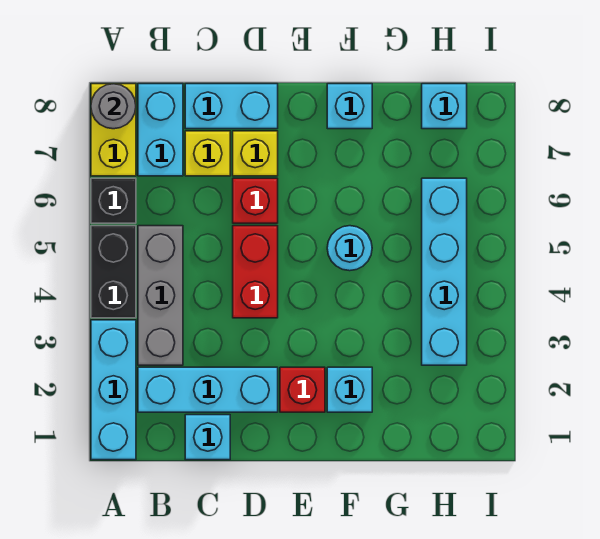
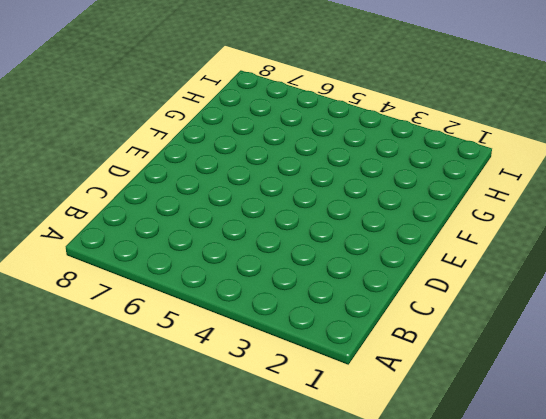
none -> cyan 1x3 brick [91,320,136,460]
none -> black 1x2 brick [91,226,136,318]
none -> black 1x1 brick [91,178,136,223]

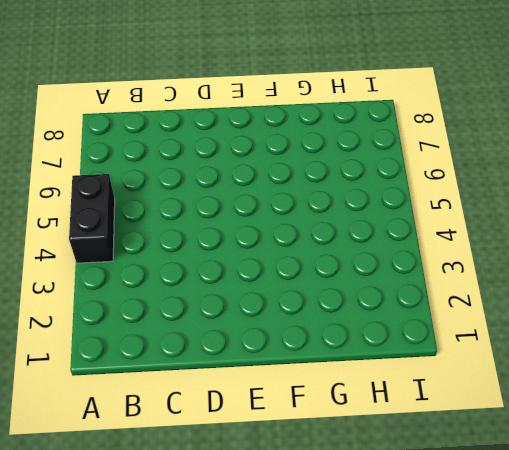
none -> cyan 1x3 brick [91,320,136,460]
none -> black 1x1 brick [91,178,136,223]
none -> yellow 1x2 brick [91,84,136,176]

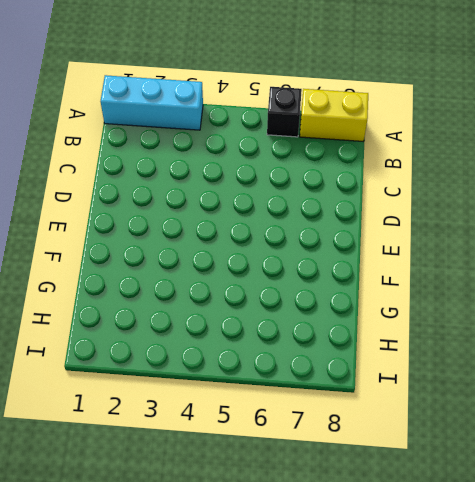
none -> black 1x2 brick [91,226,136,318]
none -> cyan 1x3 brick [138,367,278,412]
none -> grey 1x3 brick [138,226,183,365]

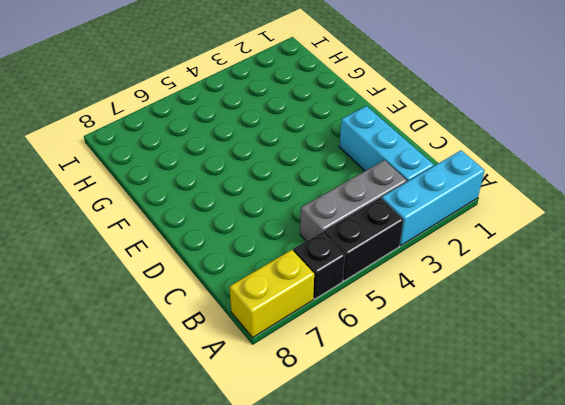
none -> cyan 1x2 brick [138,84,183,176]
none -> cyan 1x1 brick [185,415,230,460]
none -> yellow 1x1 brick [185,131,230,176]

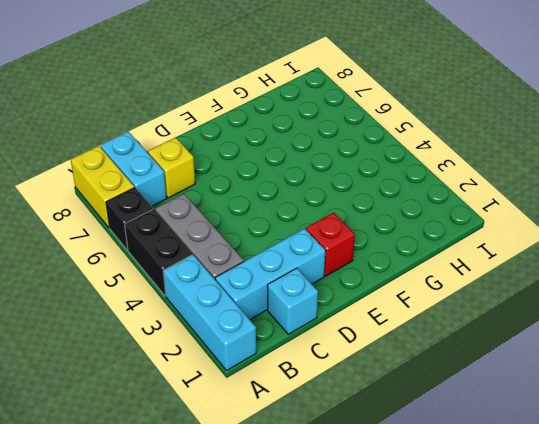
none -> cyan 1x2 brick [185,84,278,129]
none -> red 1x2 brick [233,226,278,318]
none -> red 1x1 brick [233,178,278,223]

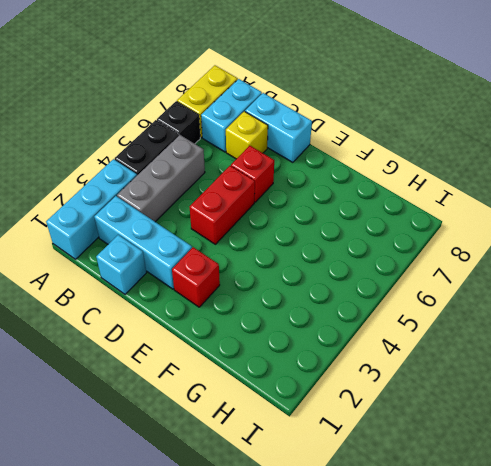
none -> yellow 1x1 brick [233,131,278,176]
none -> cyan 1x1 brick [327,367,372,412]
none -> cyan 1x1 round brick [327,226,372,271]

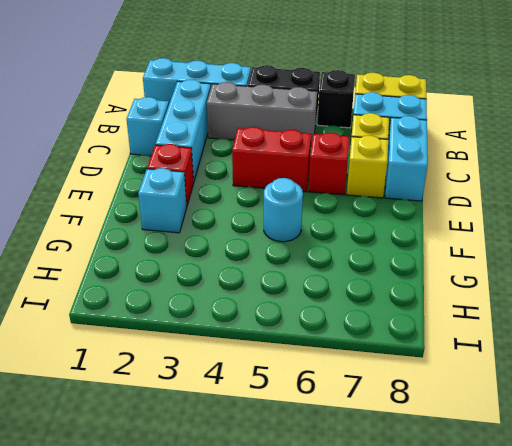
none -> cyan 1x1 brick [327,84,372,129]
none -> cyan 1x4 brick [422,178,467,365]
none -> cyan 1x1 brick [422,84,467,129]

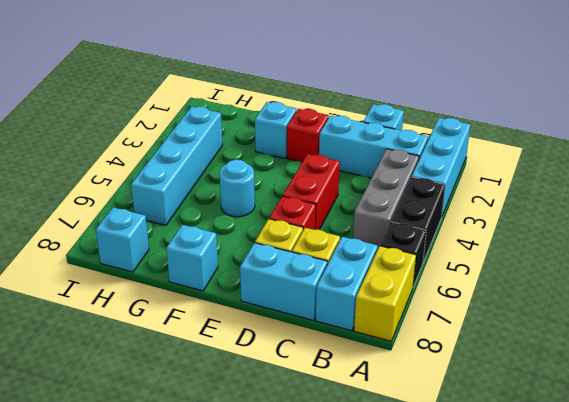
none -> grey 1x1 round brick [91,84,136,129]

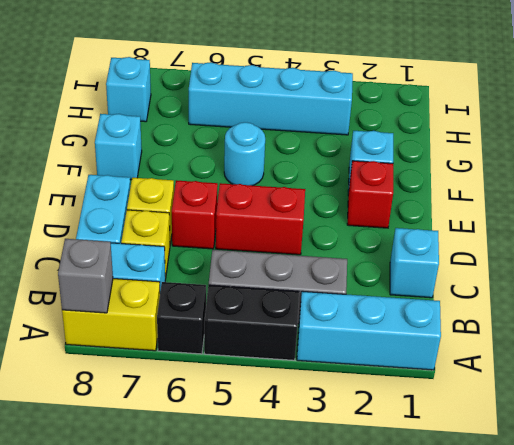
grey 1x1 brick [58,239,113,313] -> grey 1x1 round brick [91,84,136,129]
none -> cyan 1x3 brick [138,367,278,412]

